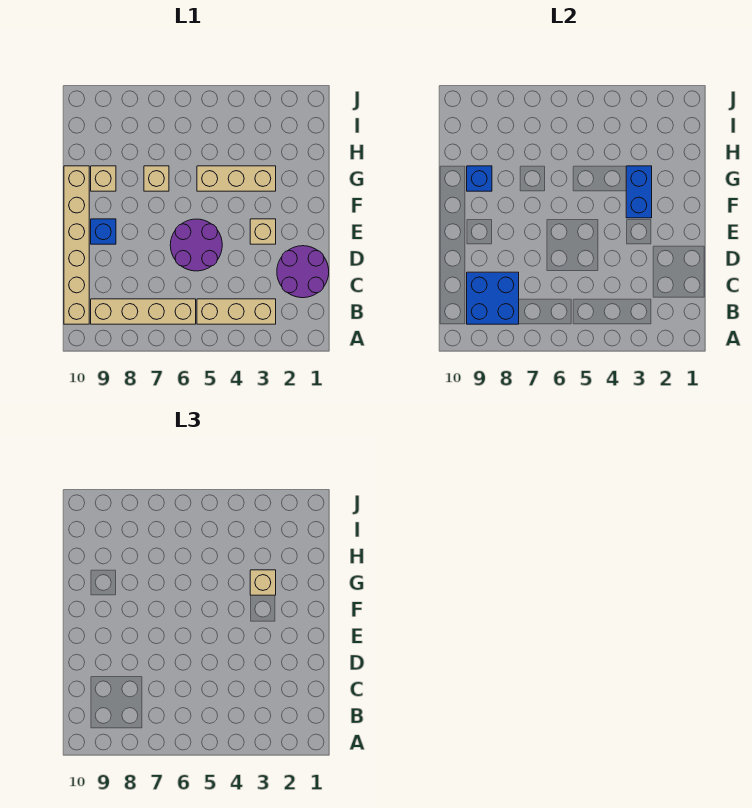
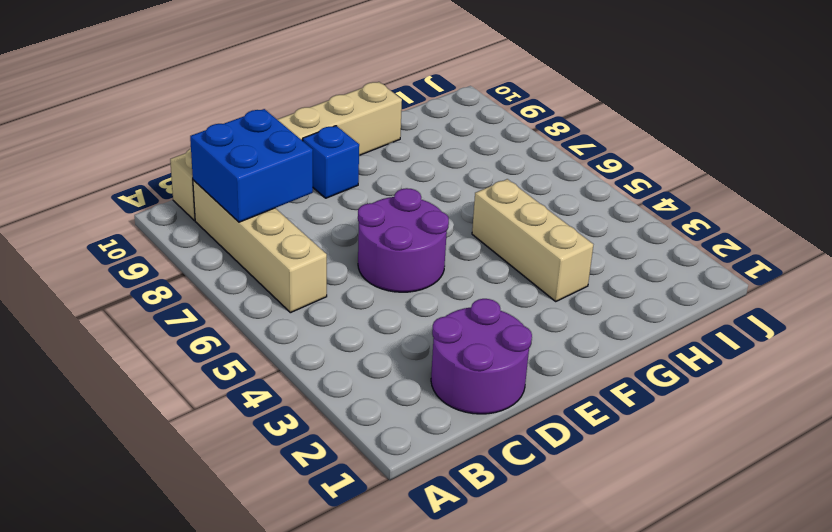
none -> tan 1x3 brick [197,299,276,324]
none -> tan 1x1 brick [250,219,276,244]
none -> tan 1x1 brick [144,166,169,191]

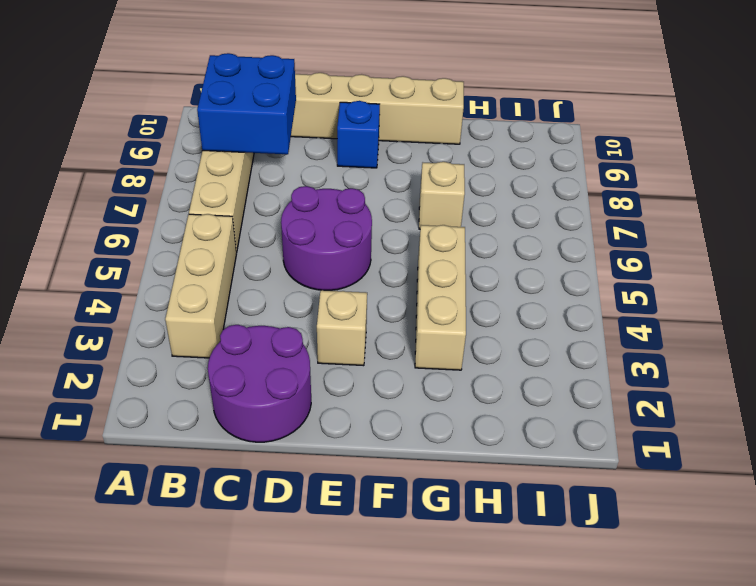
none -> tan 1x1 brick [91,166,116,191]
none -> blue 1x2 brick [626,166,652,218]
none -> blue 1x1 brick [467,166,492,191]

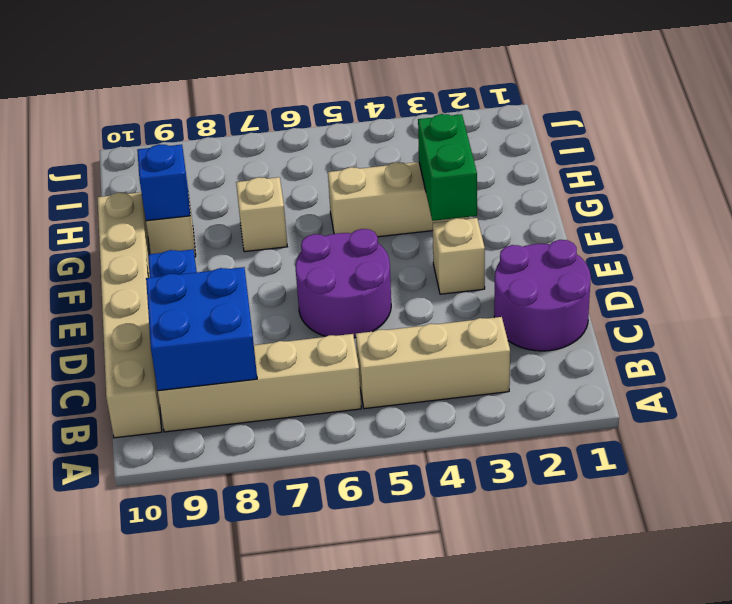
green 1x2 brick [418,114,477,221] -> blue 1x2 brick [626,166,652,218]
none -> tan 1x1 brick [250,570,276,595]

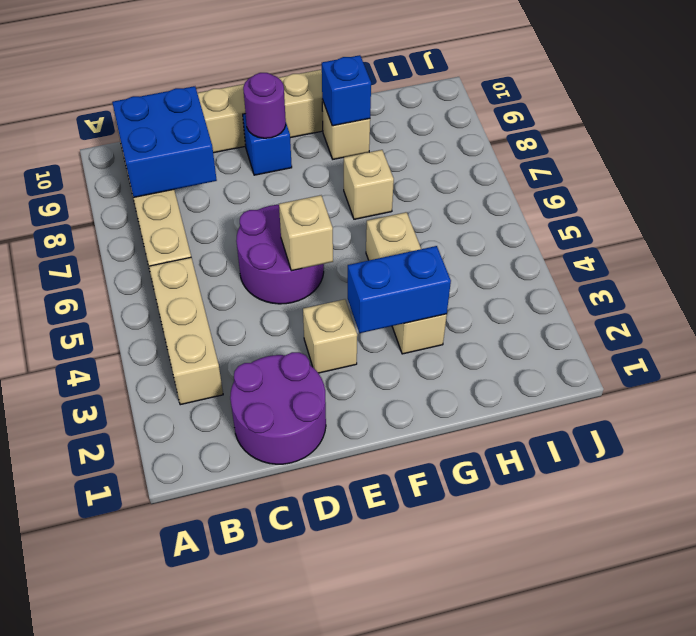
tan 1x1 brick [279,195,333,271] -> tan 1x1 brick moved to [250,570,276,595]
purple 1x1 round brick [243,73,286,138] -> none

